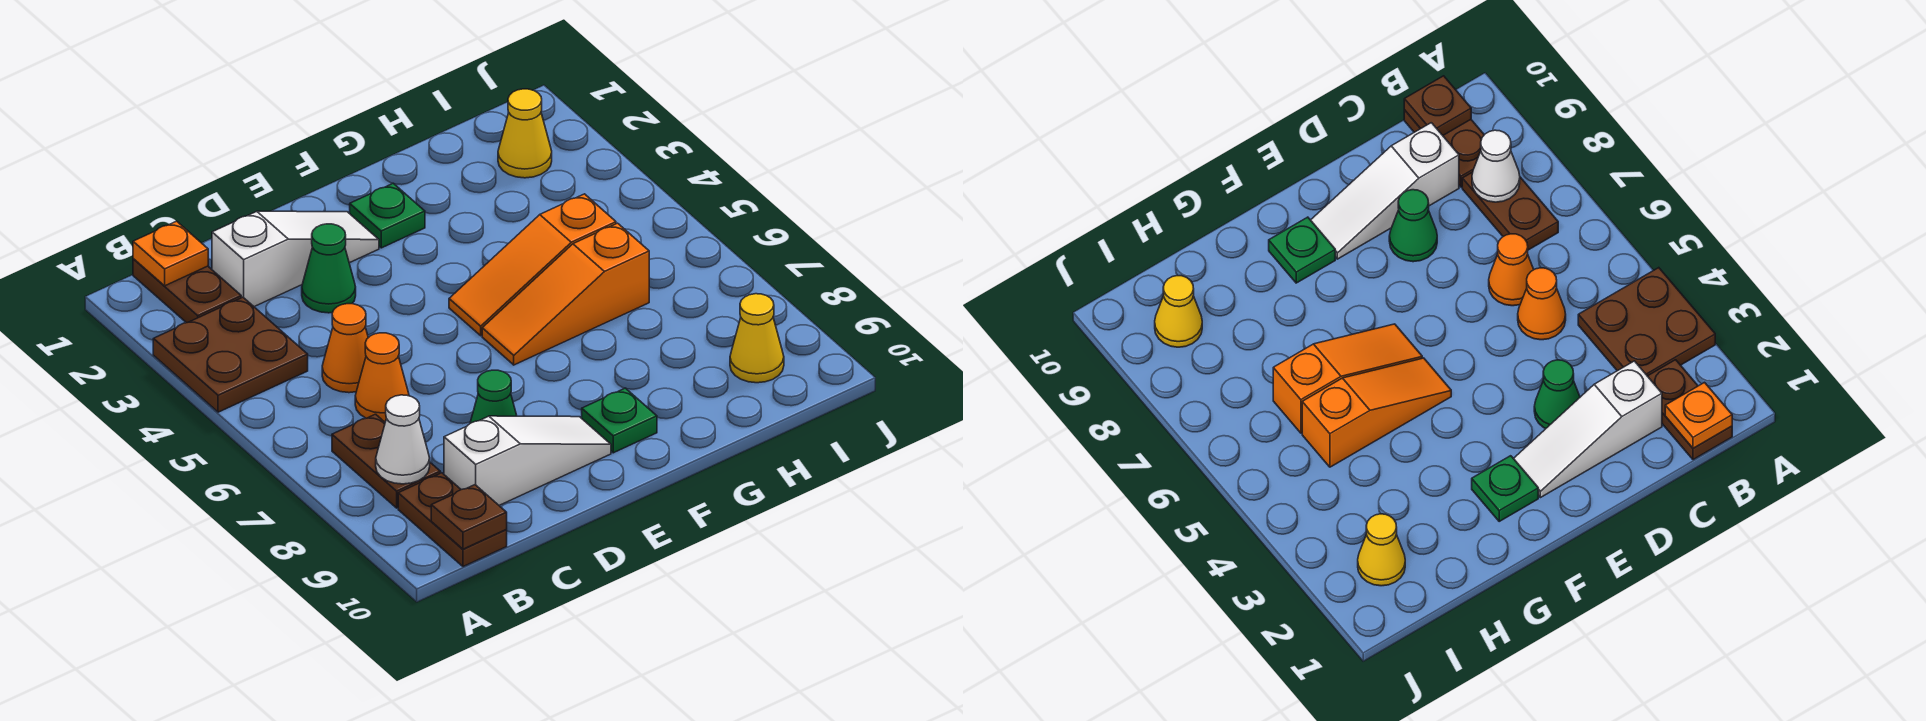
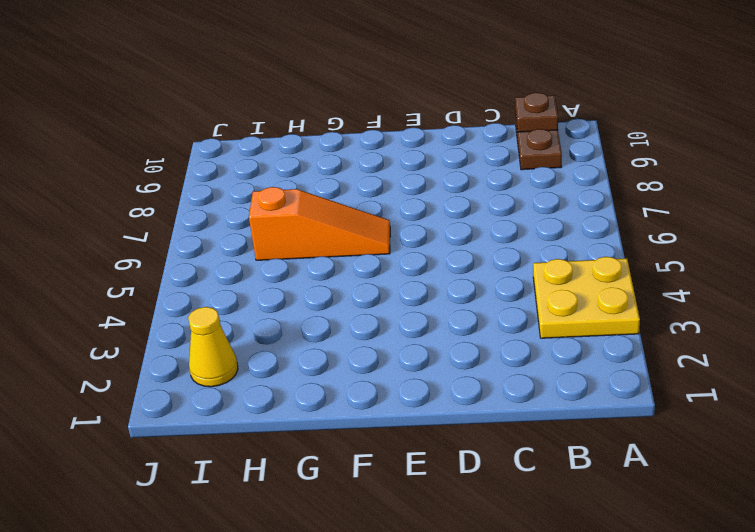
yellow 2x2 plate [533,257,640,338] -> brown 2x2 plate [153,297,308,412]
none -> brown 1x2 plate [133,259,241,323]
none -> brown 1x2 plate [332,414,440,508]
none -> white 1x3 slope [212,211,379,307]

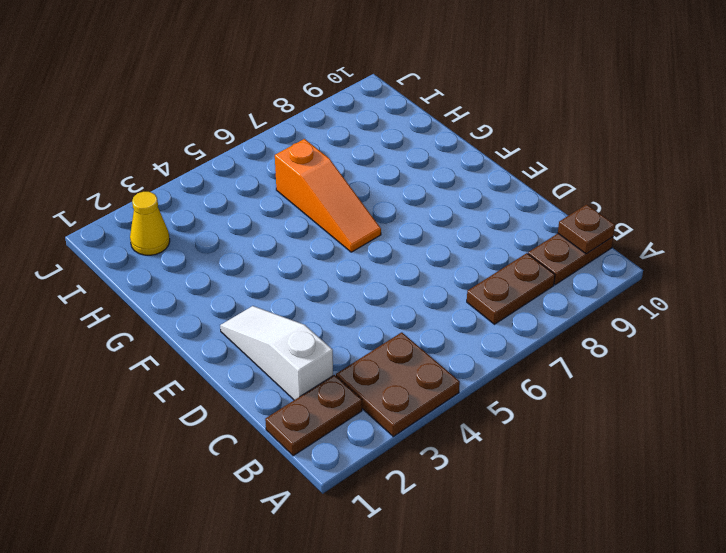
none -> orange 1x1 cone [322,304,368,393]
none -> orange 1x1 cone [355,333,409,422]
none -> white 1x3 slope [444,416,611,505]

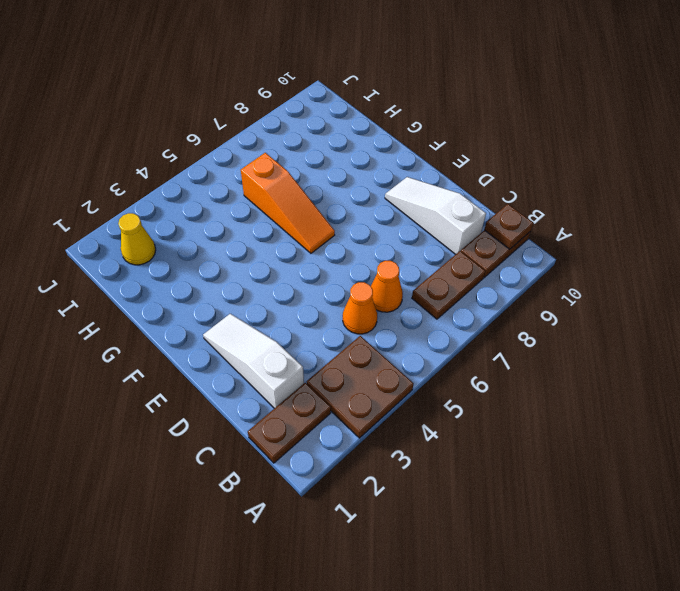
none -> green 1x1 cone [302,224,356,313]
none -> green 1x1 cone [470,370,517,423]
none -> green 1x1 plate [350,183,425,248]

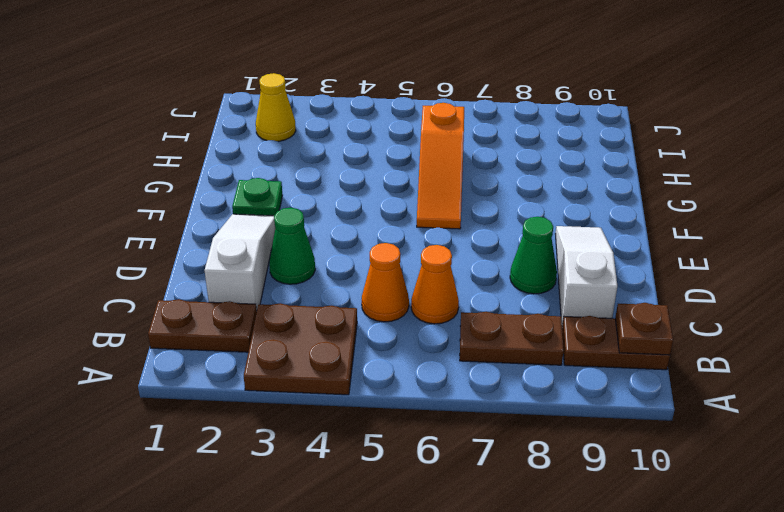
none -> orange 1x3 slope [449,194,616,336]
none -> green 1x1 plate [582,388,657,453]
none -> yellow 1x1 cone [730,294,784,383]

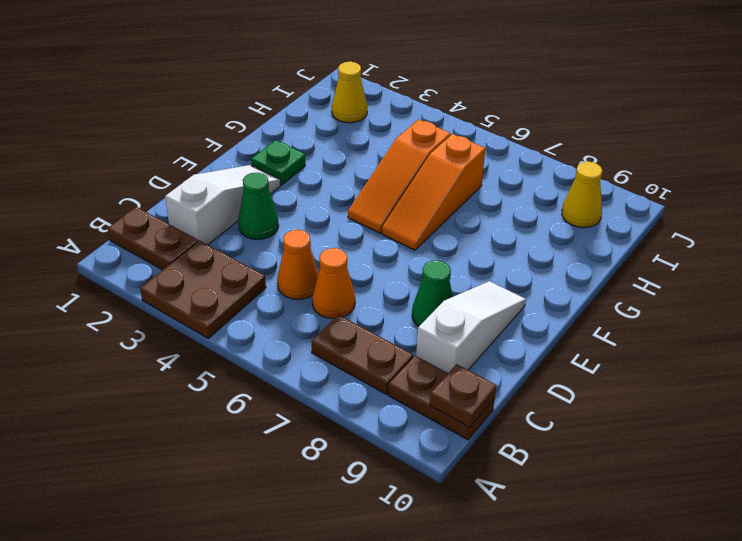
none -> green 1x1 plate [582,388,657,453]
none -> orange 1x1 plate [133,221,208,286]
none -> white 1x1 cone [376,395,430,484]

